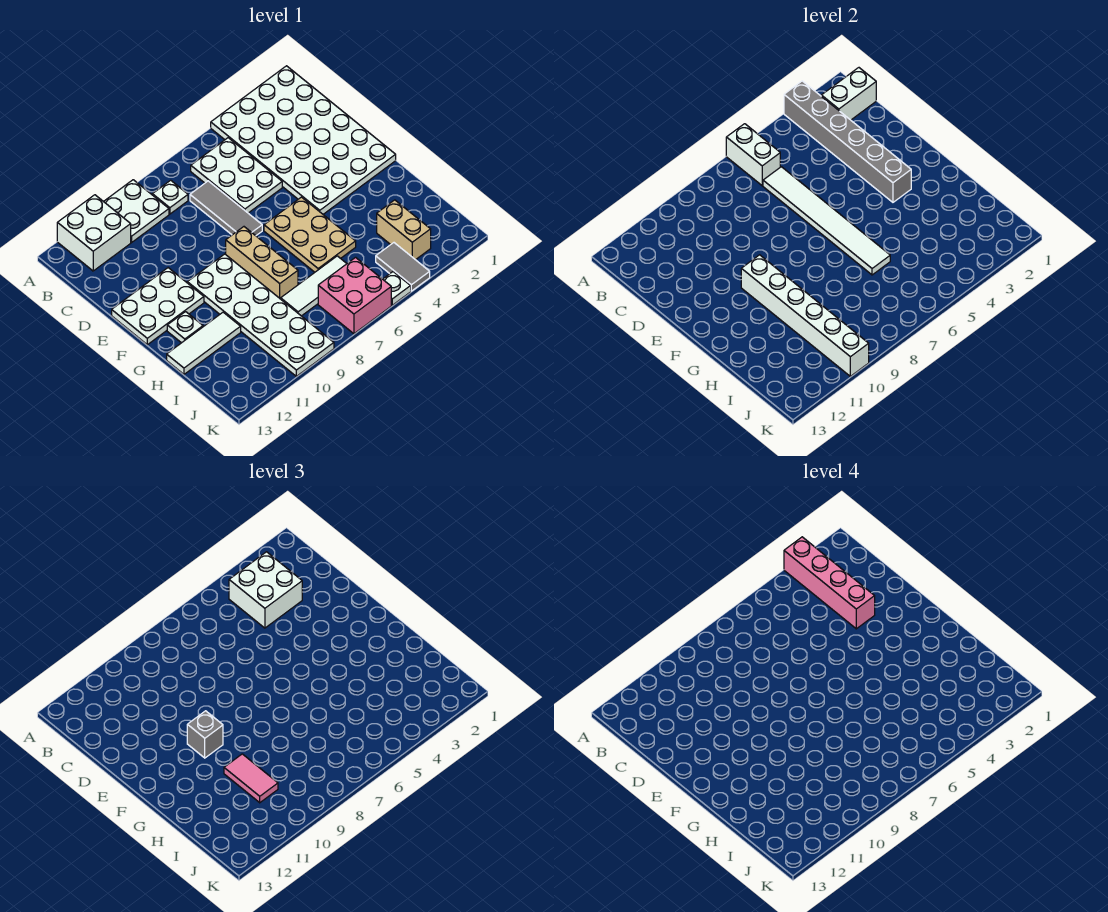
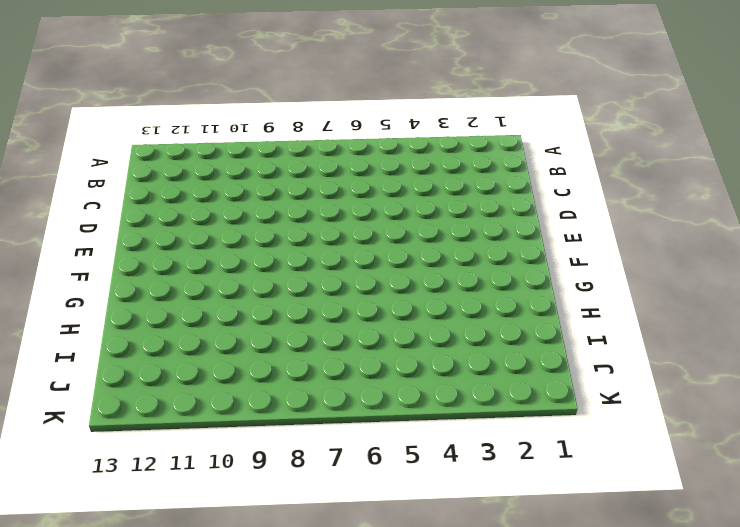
none -> white 4x6 plate [211,66,396,214]
none -> white 2x2 plate [104,180,169,242]
none -> white 2x2 brick [57,195,131,271]

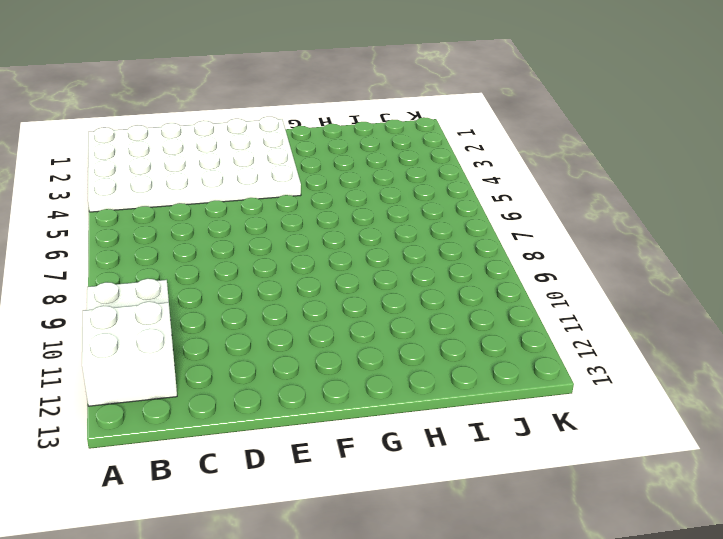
none -> white 2x3 plate [191,138,282,213]
none -> white 1x1 plate [152,180,188,214]
none -> grey 1x3 tile [190,181,262,236]

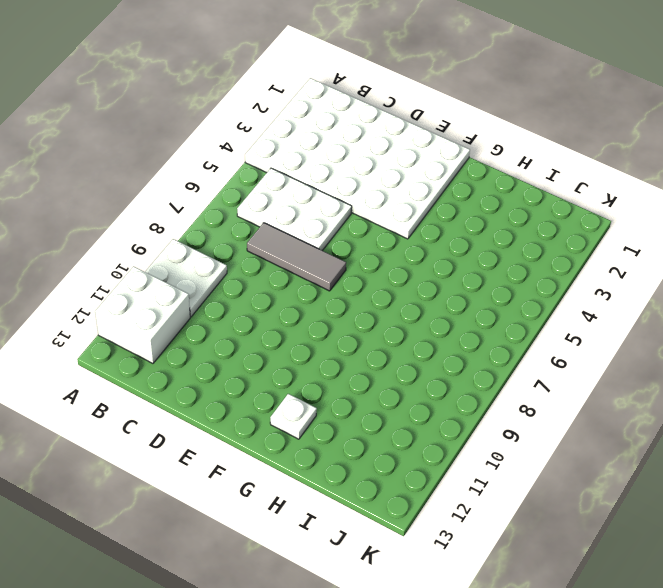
none -> white 1x1 plate [152,180,188,214]
none -> white 2x3 plate [112,268,204,345]
none -> tan 2x3 plate [264,197,356,272]

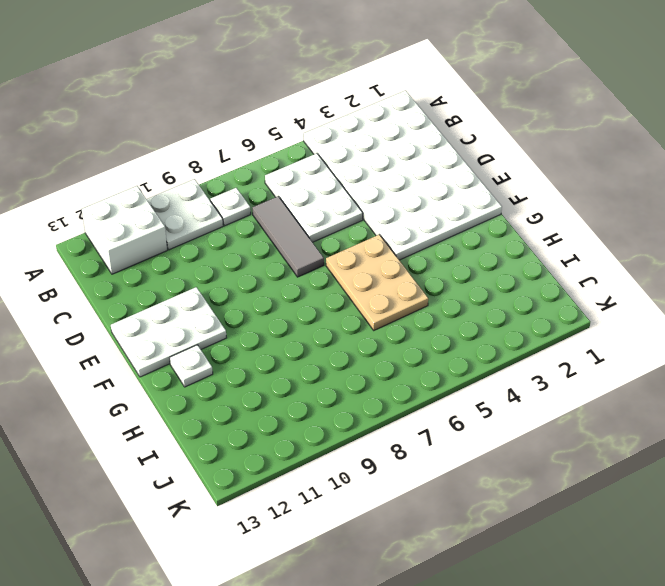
none -> tan 1x3 brick [226,227,298,299]
none -> white 2x6 plate [187,254,334,376]
none -> white 1x3 tile [167,312,241,374]

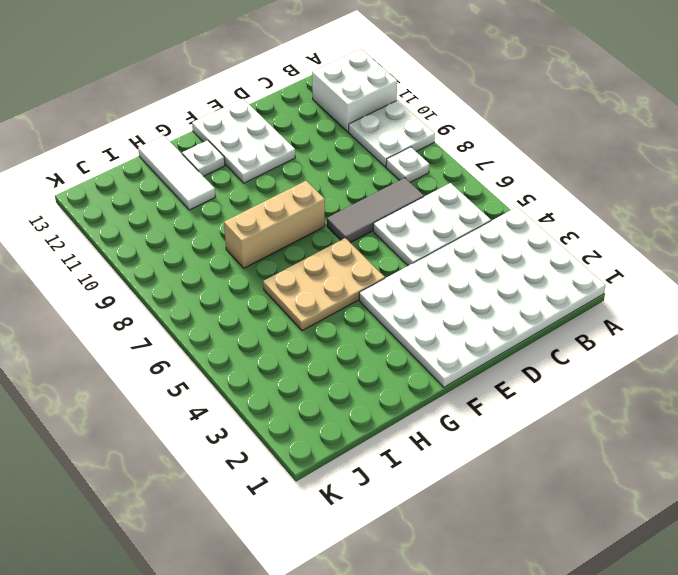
none -> white 2x6 plate [187,254,334,376]
none -> tan 1x2 brick [377,200,431,260]
none -> white 1x3 tile [281,256,347,316]

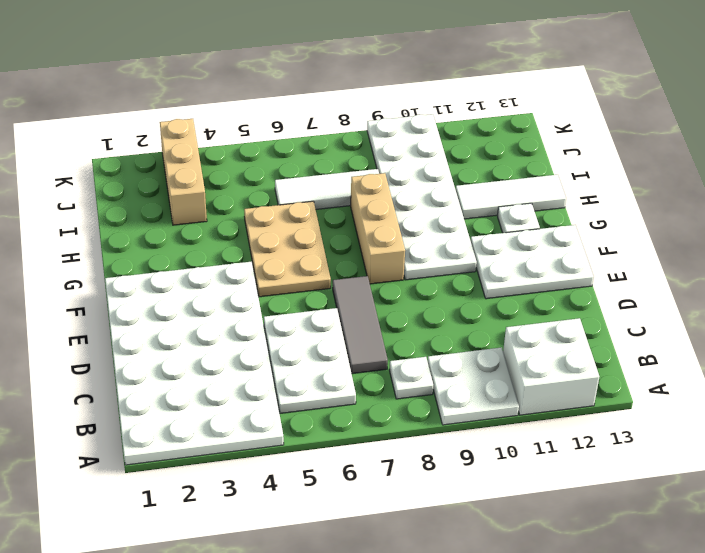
tan 1x3 brick [160,119,207,225] -> tan 1x2 brick [377,200,431,260]
none -> grey 1x2 tile [376,243,430,291]
none -> pink 2x2 brick [318,258,391,334]
none -> white 1x1 plate [383,272,411,305]

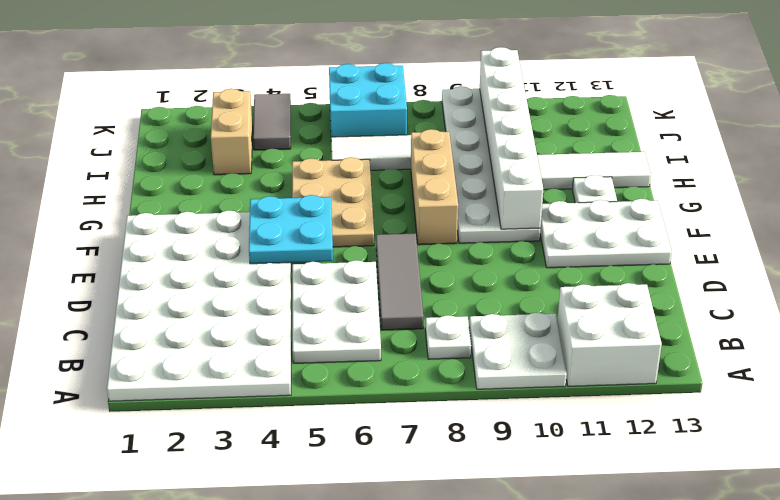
cyan 2x2 plate [249,195,333,264] -> none
cyan 2x2 brick [329,63,407,137] -> pink 2x2 brick [318,258,391,334]
none -> white 1x1 plate [383,272,411,305]
none -> grey 1x6 brick [784,81,911,202]
none -> white 1x2 brick [726,124,780,186]

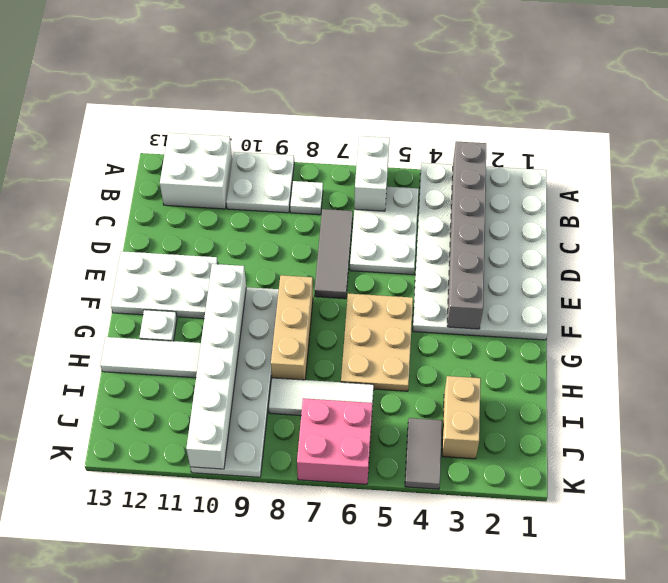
none -> white 1x1 plate [383,272,411,305]
none -> white 1x2 brick [821,68,876,120]
none -> white 1x6 tile [763,167,890,275]

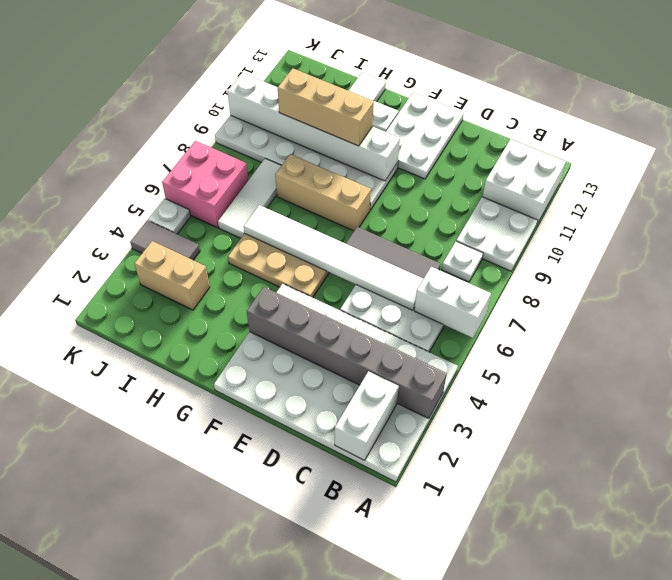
tan 1x3 brick [278,68,374,146] -> pink 1x2 tile [224,754,278,803]
none -> white 2x2 brick [229,552,302,628]
none -> grey 1x1 brick [187,711,223,758]
none -> pink 1x4 brick [784,537,875,629]

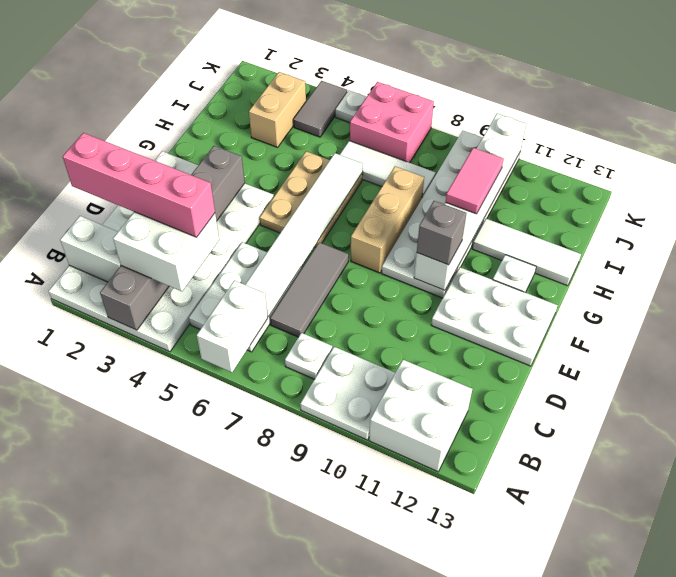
pink 1x4 brick [63,133,215,237] -> pink 1x4 brick turned to [784,537,875,629]

